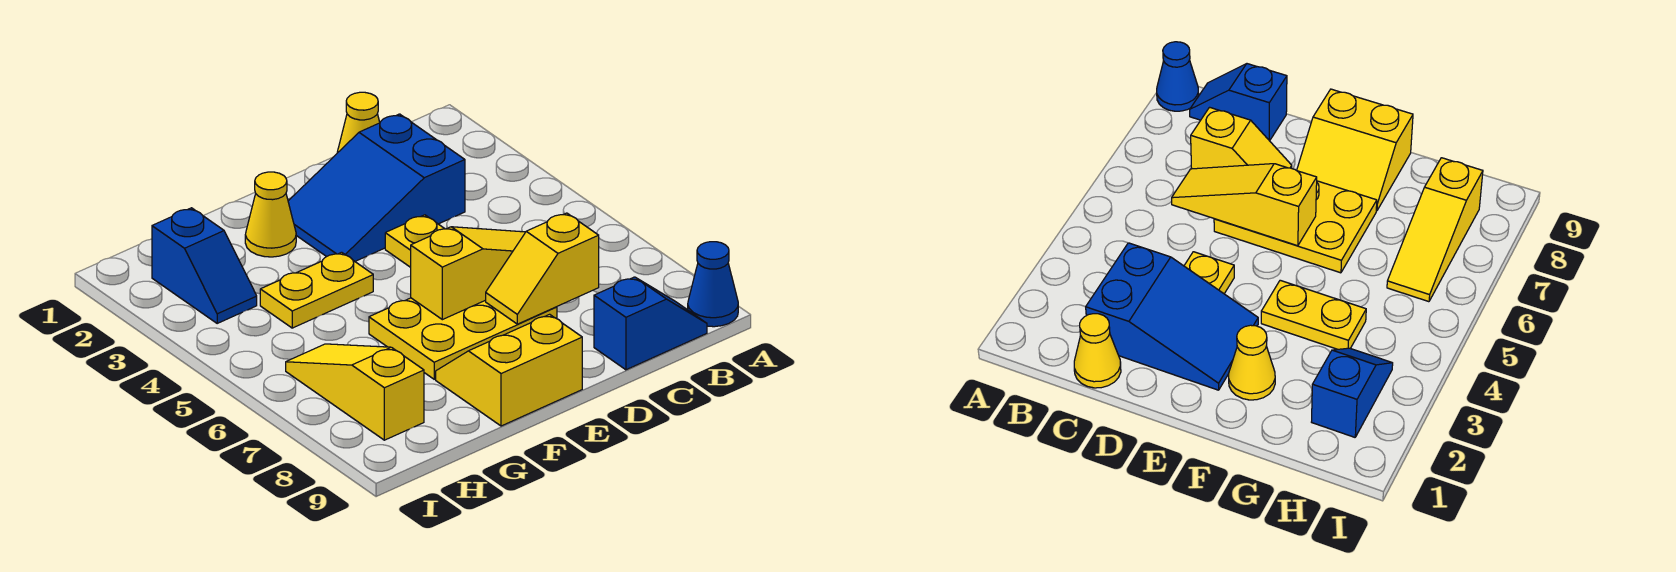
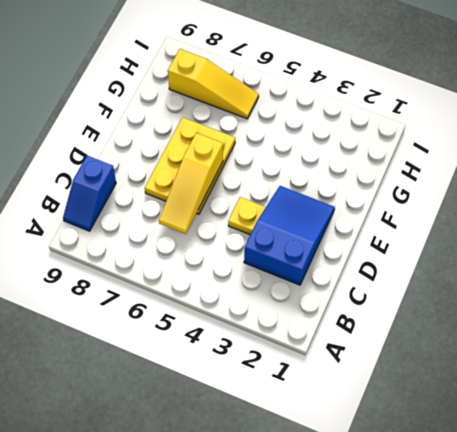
none -> blue 1x1 cone [688,242,738,327]
none -> yellow 1x1 cone [337,92,380,153]
none -> yellow 2x2 slope [436,314,582,426]

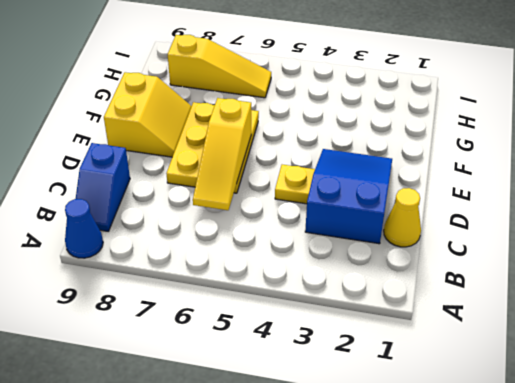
none -> yellow 1x1 cone [245,172,296,257]
none -> yellow 1x2 plate [260,252,373,328]
none -> blue 1x2 slope [152,208,257,323]

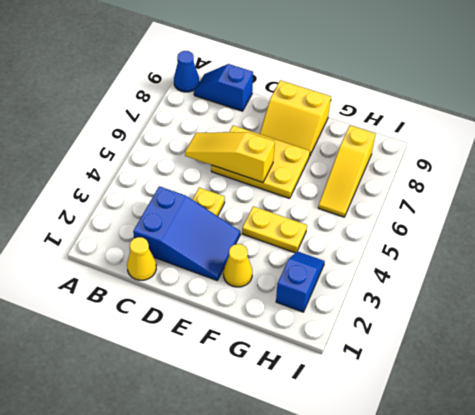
none -> yellow 1x2 slope [486,213,599,324]

